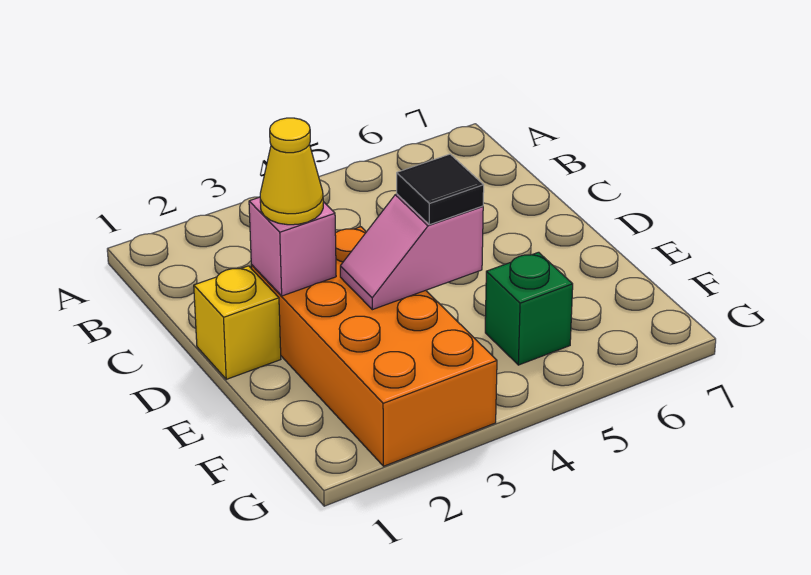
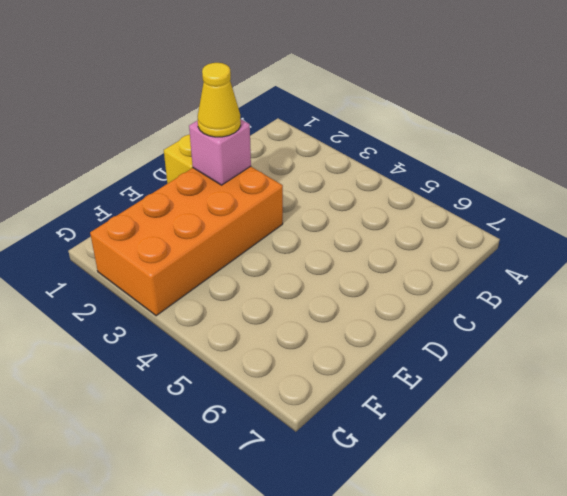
none -> green 1x1 brick [485,252,573,365]
none -> pink 1x2 slope [340,194,483,310]

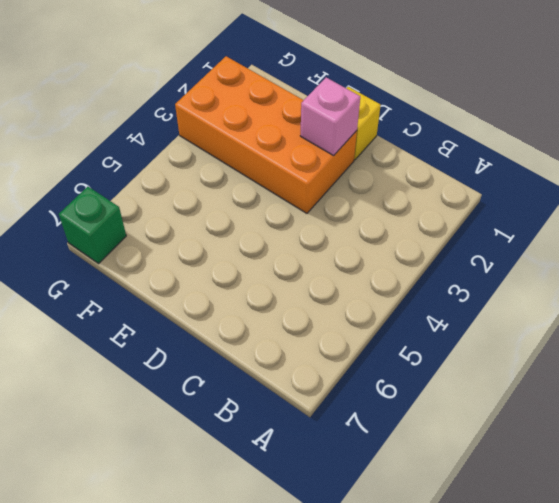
green 1x1 brick [59,187,126,264] -> green 1x1 brick moved to [485,252,573,365]
none -> pink 1x2 slope [340,194,483,310]
none -> yellow 1x1 cone [260,118,323,225]

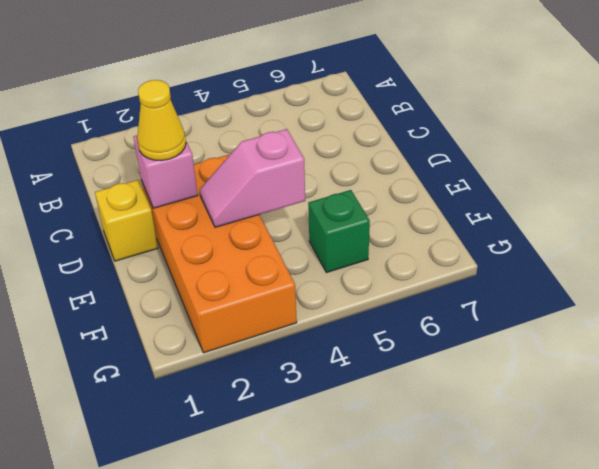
none -> black 1x1 tile [397,154,484,225]

